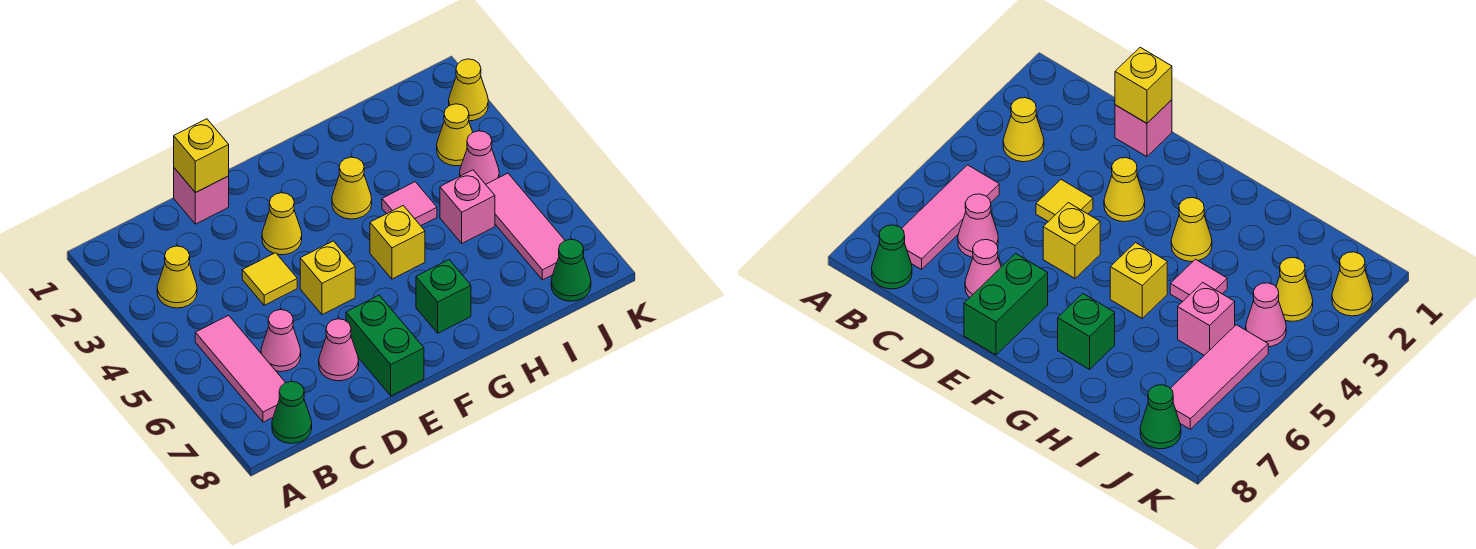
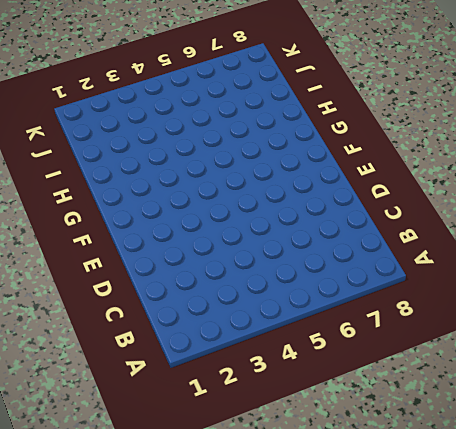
none -> yellow 1x1 cone [157,246,197,308]
none -> pink 1x3 tile [195,315,286,422]
none -> green 1x1 cone [272,382,312,443]

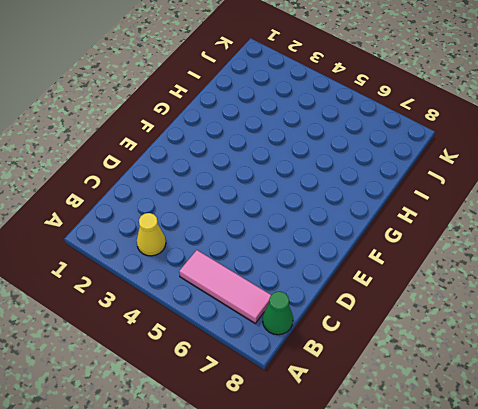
none -> pink 1x1 cone [261,310,301,372]
none -> pink 1x1 brick [174,168,229,224]
none -> yellow 1x1 tile [242,253,297,305]

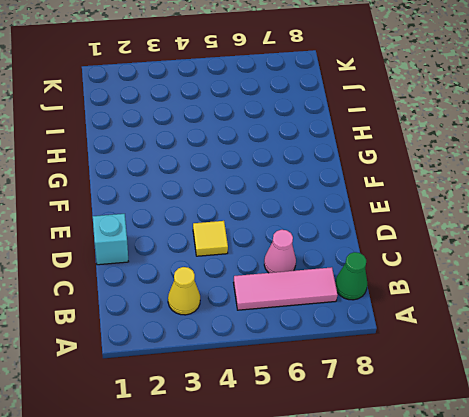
cyan 1x1 brick [93,214,129,265] -> pink 1x1 brick [174,168,229,224]
none -> pink 1x1 cone [319,319,359,381]
none -> yellow 1x1 cone [262,193,302,255]
none -> yellow 1x1 brick [300,241,355,315]

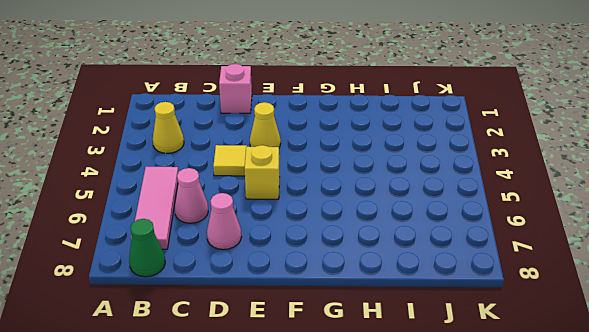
none -> green 1x2 brick [346,295,424,396]
none -> yellow 1x1 cone [332,157,372,219]
none -> yellow 1x1 brick [370,206,425,279]

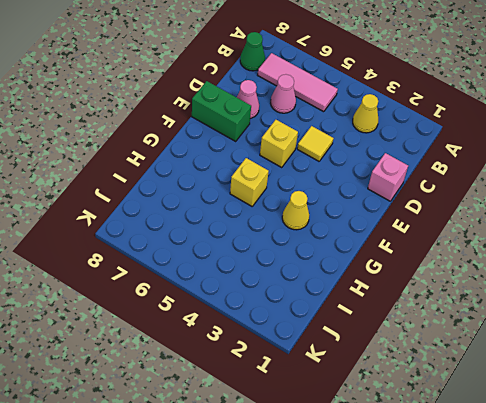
none -> yellow 1x1 cone [262,193,302,255]
none -> green 1x1 brick [416,260,471,333]
none -> pink 1x1 tile [382,182,437,226]

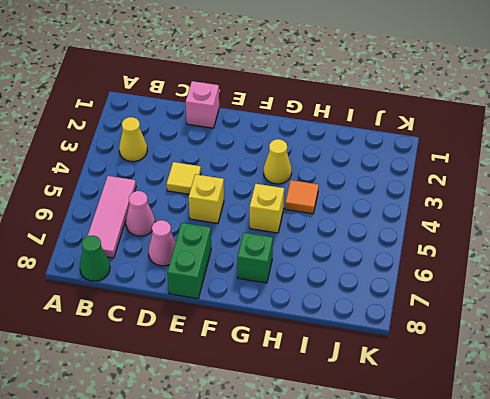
orange 1x1 tile [285,180,319,214] -> pink 1x1 tile [382,182,437,226]
none -> yellow 1x1 cone [262,193,302,255]
none -> pink 1x1 brick [440,170,495,243]
none -> yellow 1x1 cone [437,104,473,166]

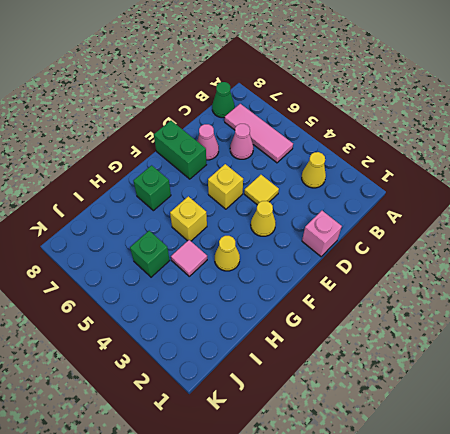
green 1x1 brick [130,231,170,277] -> pink 1x1 brick [440,170,495,243]
none -> yellow 1x1 cone [437,104,473,166]
none -> pink 1x1 cone [460,131,499,184]
none -> pink 1x3 tile [486,173,565,280]

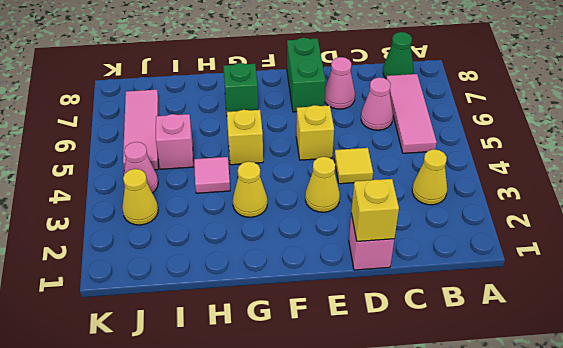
none -> green 1x1 cone [551,239,591,301]
none -> yellow 1x1 cone [449,59,488,121]

